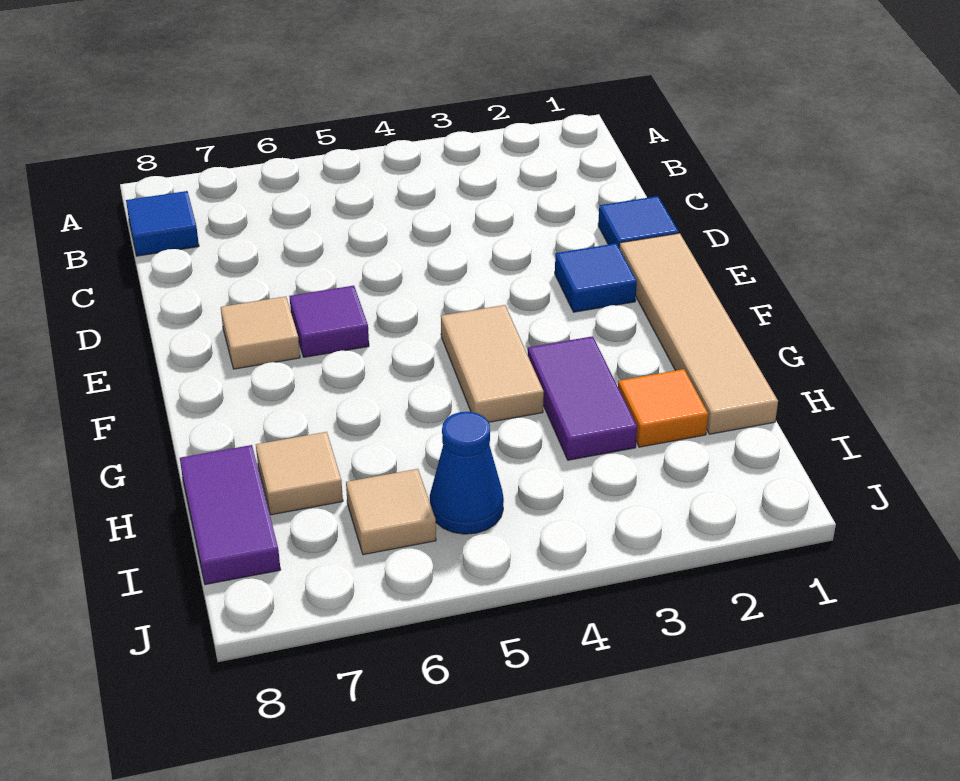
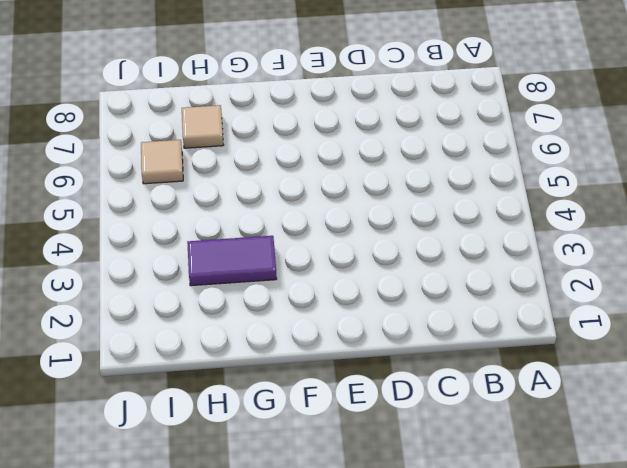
none -> blue 1x1 tile [126,191,199,256]
none -> blue 1x1 tile [598,196,679,247]
none -> tan 1x4 tile [619,233,778,434]

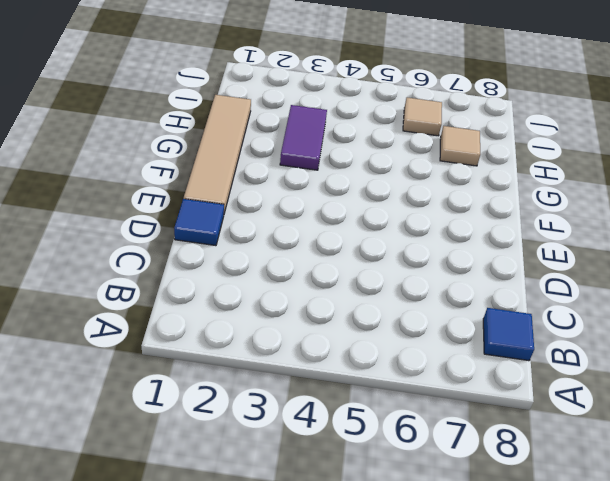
none -> blue 1x1 tile [555,243,637,312]
none -> purple 1x1 tile [290,286,369,357]
none -> tan 1x1 tile [221,296,300,369]

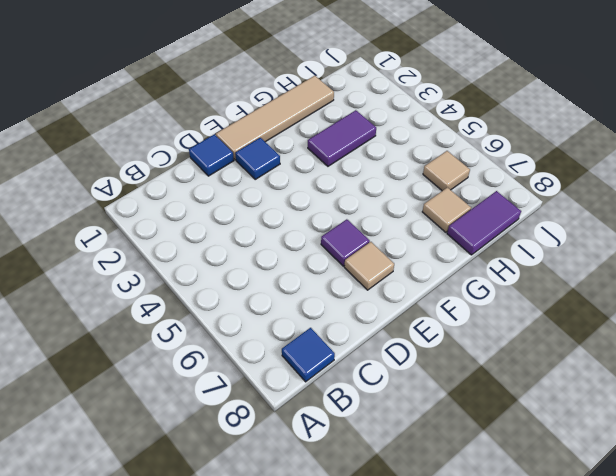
none -> tan 1x2 tile [441,305,544,422]
none -> orange 1x1 tile [618,369,708,447]
none -> blue 1x1 cone [430,412,504,534]

